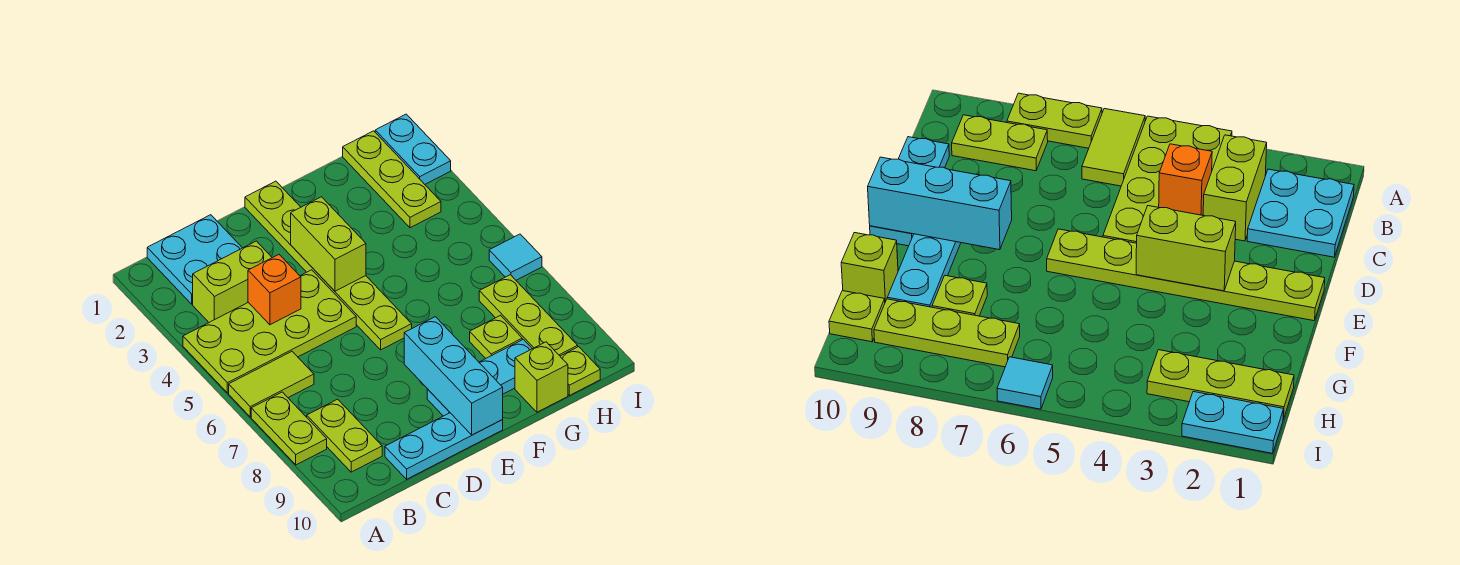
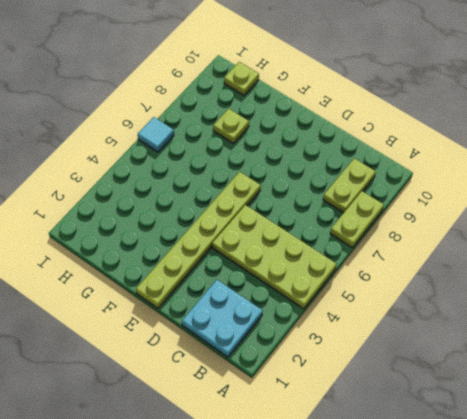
none -> lime 1x2 tile [229,352,314,417]
none -> lime 1x2 brick [193,241,272,322]
none -> cyan 1x3 plate [385,413,503,479]

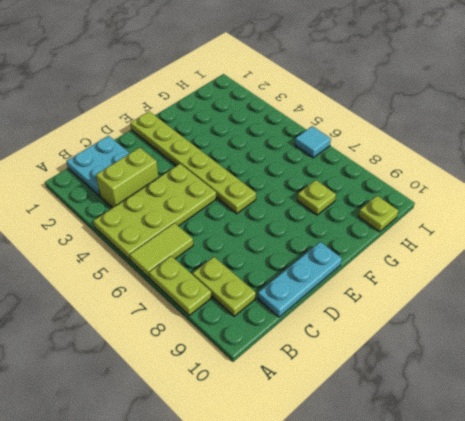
none -> cyan 1x3 plate [427,339,532,416]
none -> lime 1x1 brick [515,342,568,412]
none -> lime 1x3 plate [343,131,441,228]

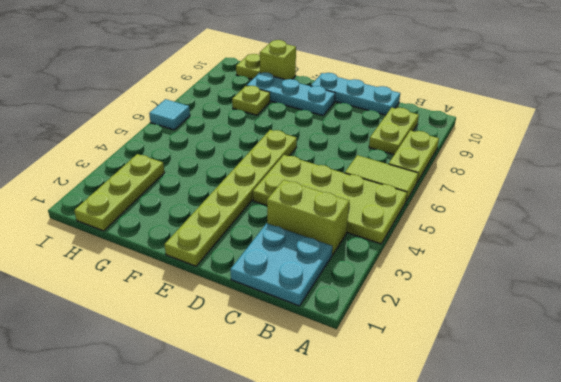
none -> lime 1x3 plate [479,275,578,356]
none -> cyan 1x2 plate [375,114,451,184]
none -> orange 1x1 brick [248,255,301,325]

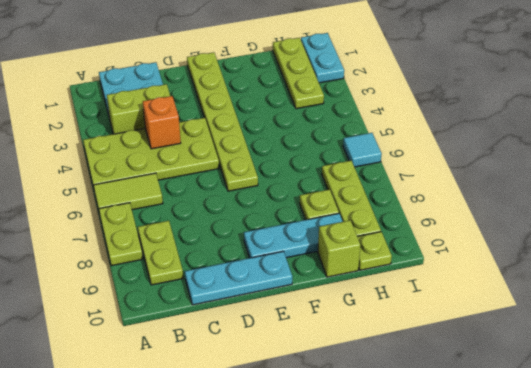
none -> lime 1x2 brick [291,197,366,291]
none -> cyan 1x3 brick [404,317,503,435]

